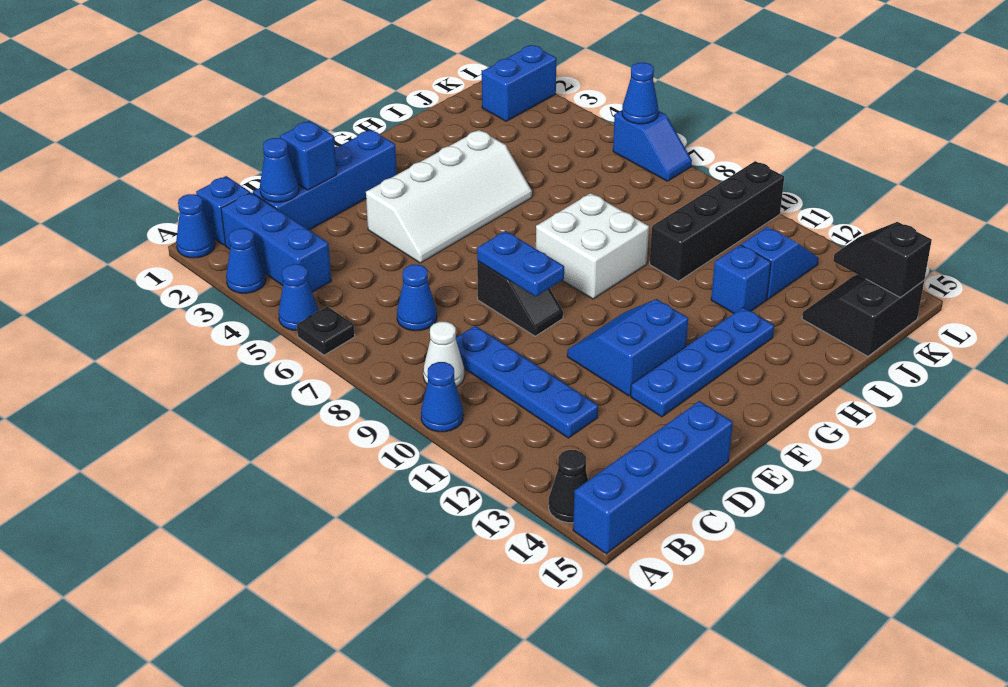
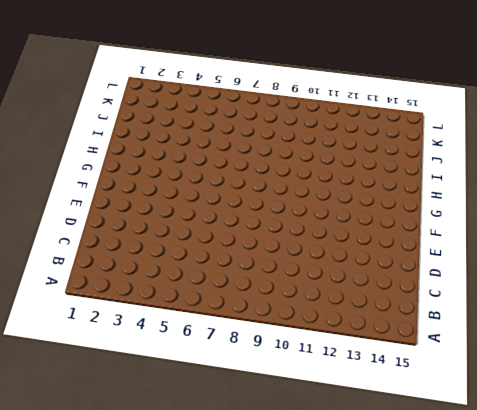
none -> blue 1x1 cone [176,194,215,258]
none -> blue 1x1 cone [226,228,266,293]
none -> blue 1x1 cone [278,264,318,330]

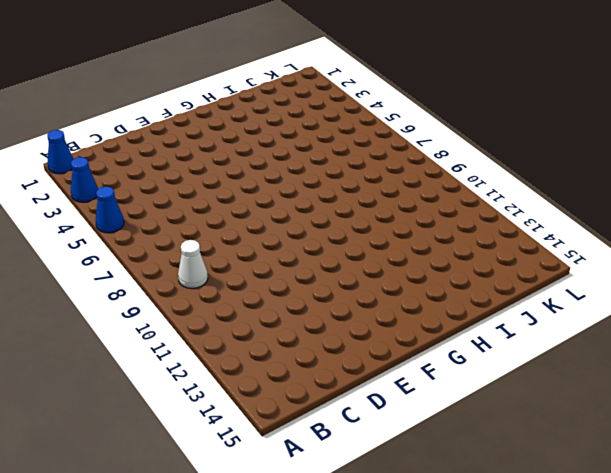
none -> black 1x1 plate [297,306,355,355]
none -> blue 1x1 cone [421,362,463,432]
none -> black 1x1 cone [549,450,588,523]

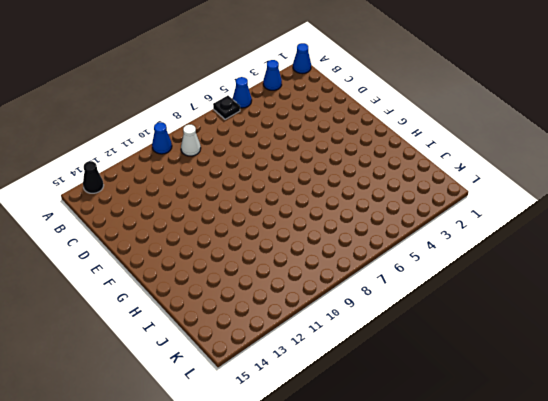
none -> blue 1x4 brick [573,401,733,554]
none -> blue 1x1 brick [196,176,250,245]
none -> blue 1x3 brick [221,193,331,292]

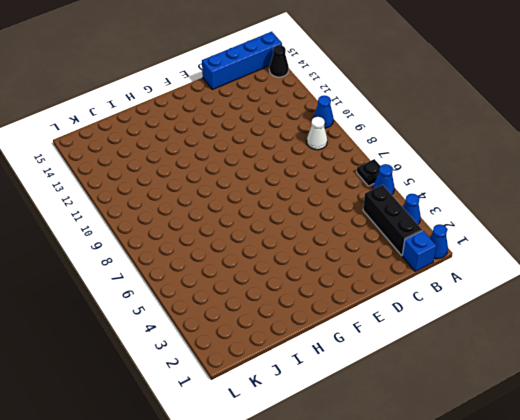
black 1x3 brick [363,185,422,255] -> blue 1x3 brick [221,193,331,292]
none -> blue 1x4 brick [253,130,397,230]
none -> blue 1x1 cone [397,265,437,331]
none -> blue 1x4 plate [456,326,598,438]

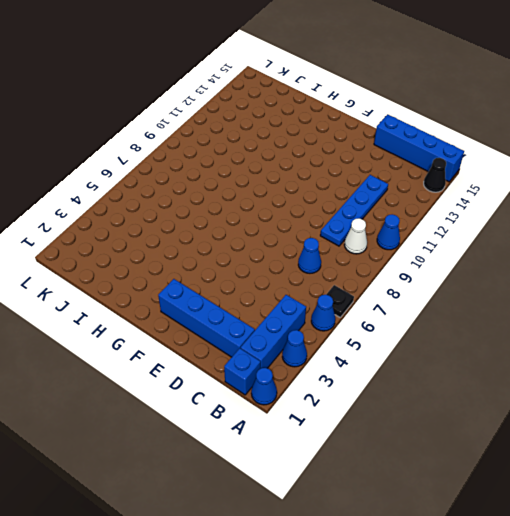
none -> white 2x4 slope [366,130,532,263]
none -> black 1x2 slope [477,261,563,336]
none -> blue 2x2 slope [567,299,688,396]

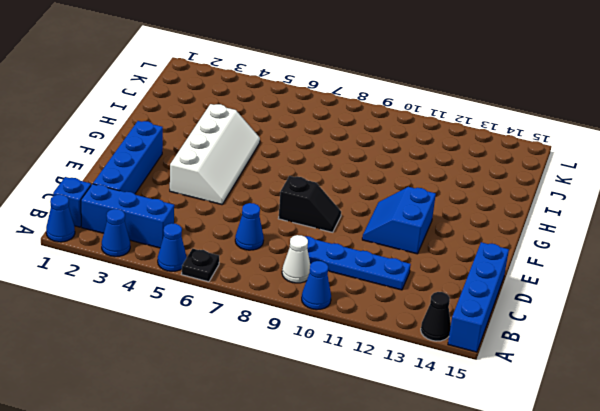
none -> blue 1x4 plate [631,307,774,417]
none -> white 2x2 brick [536,193,649,299]
none -> black 1x4 brick [650,161,784,281]

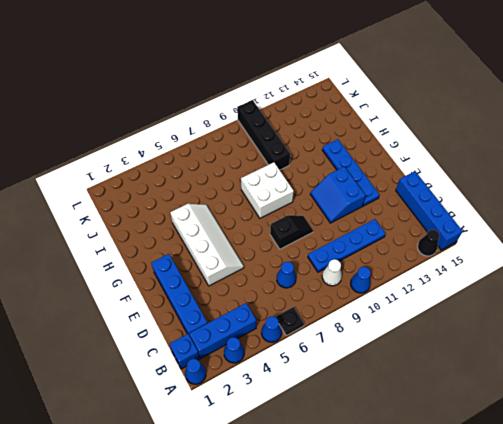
none -> blue 1x1 brick [711,245,771,314]
none -> blue 1x2 slope [741,227,819,299]
none -> black 2x2 slope [802,275,924,356]

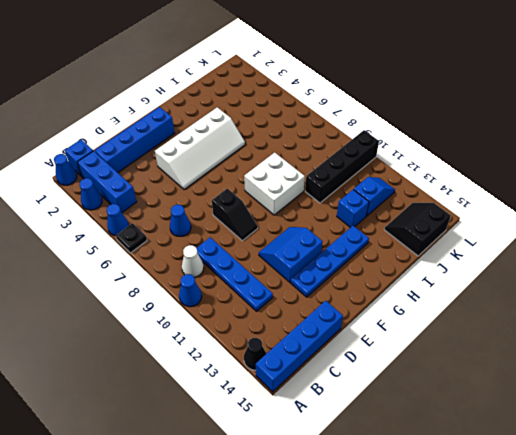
none -> blue 1x2 brick [482,45,557,121]
none -> blue 1x2 slope [613,110,692,181]
none -> blue 1x1 cone [260,138,299,202]

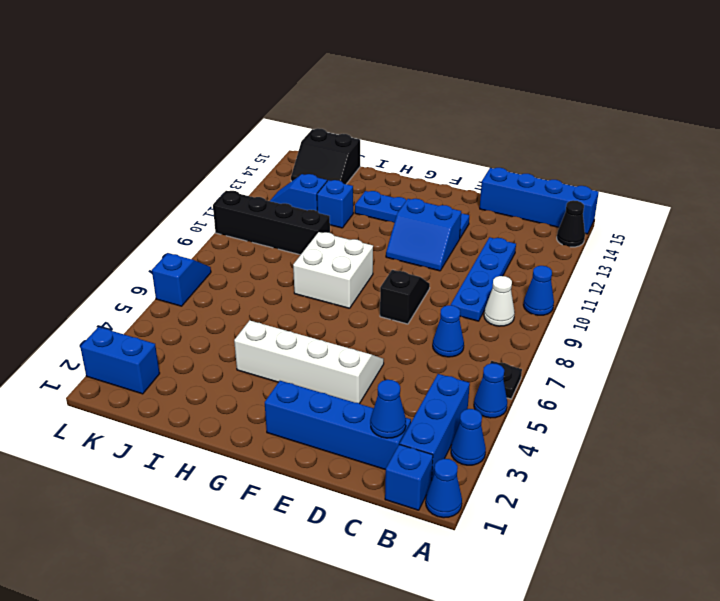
none -> blue 1x1 brick [280,121,337,190]
none -> blue 1x2 plate [477,231,564,297]
none -> black 1x2 slope [833,222,932,298]

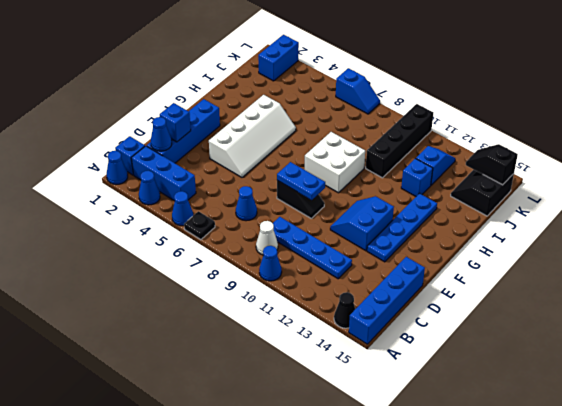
none -> blue 1x1 cone [622,63,658,124]

